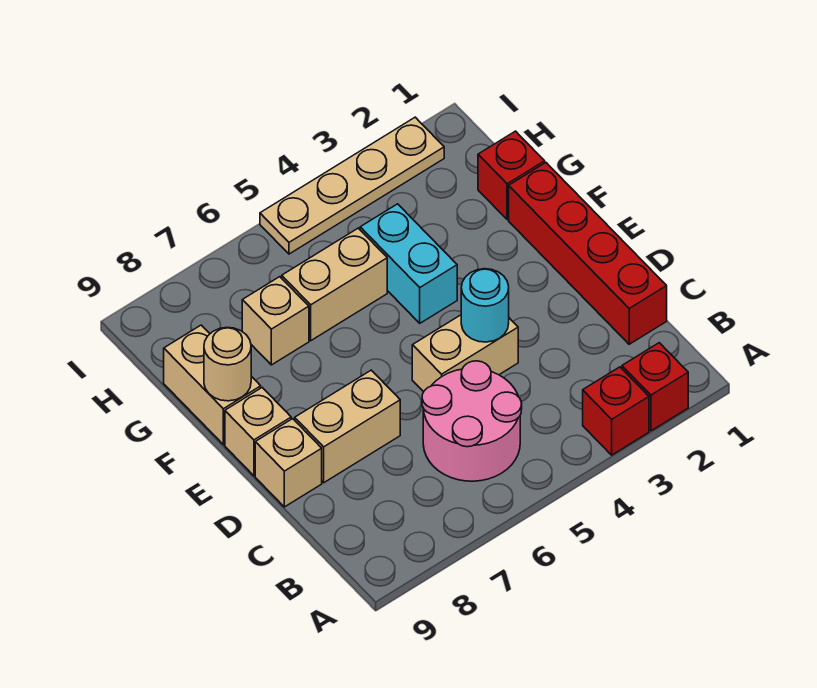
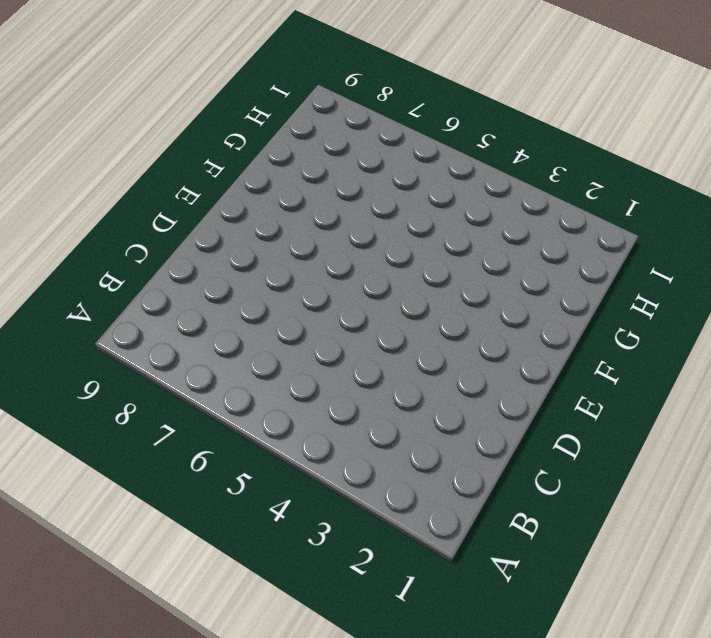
none -> red 1x1 brick [622,343,688,431]
none -> red 1x1 brick [583,367,649,455]
none -> pink 2x2 round brick [422,361,522,481]

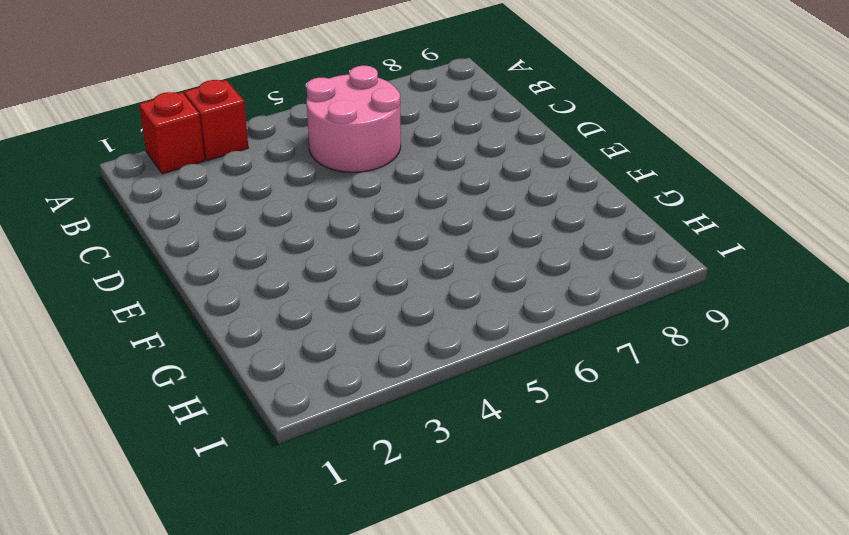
none -> red 1x4 brick [509,163,667,344]
none -> tan 1x2 brick [412,315,518,392]
none -> tan 1x2 brick [295,370,400,483]

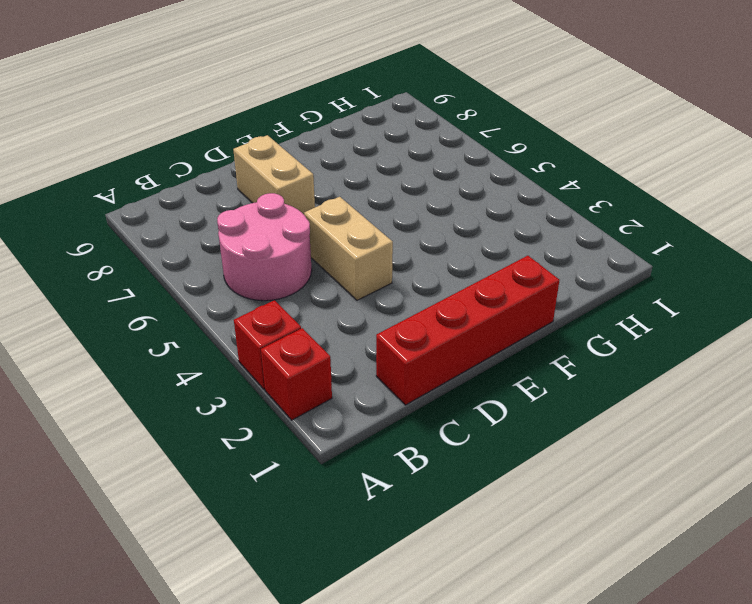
none -> tan 1x1 brick [255,419,322,507]
none -> tan 1x1 brick [225,388,291,476]
none -> cyan 1x2 brick [360,204,457,323]

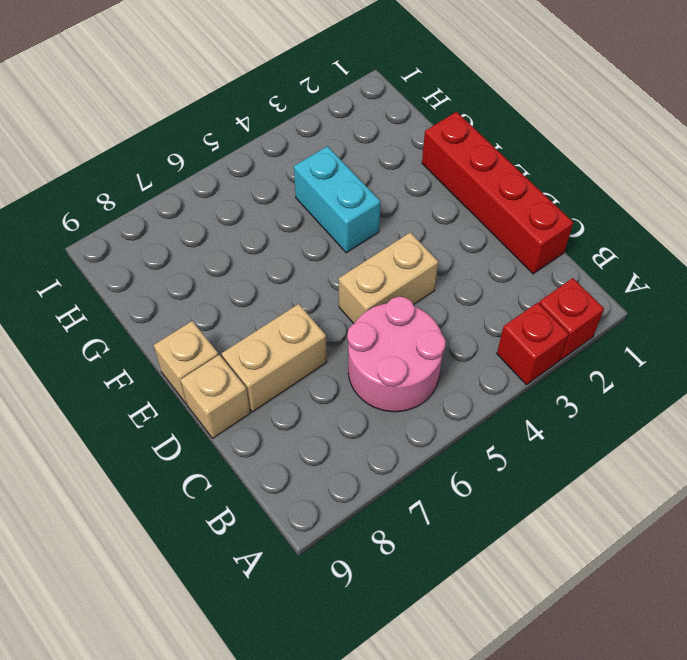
none -> tan 1x2 brick [164,325,261,445]
none -> red 1x1 brick [478,131,545,220]
none -> tan 1x2 brick [282,228,387,341]

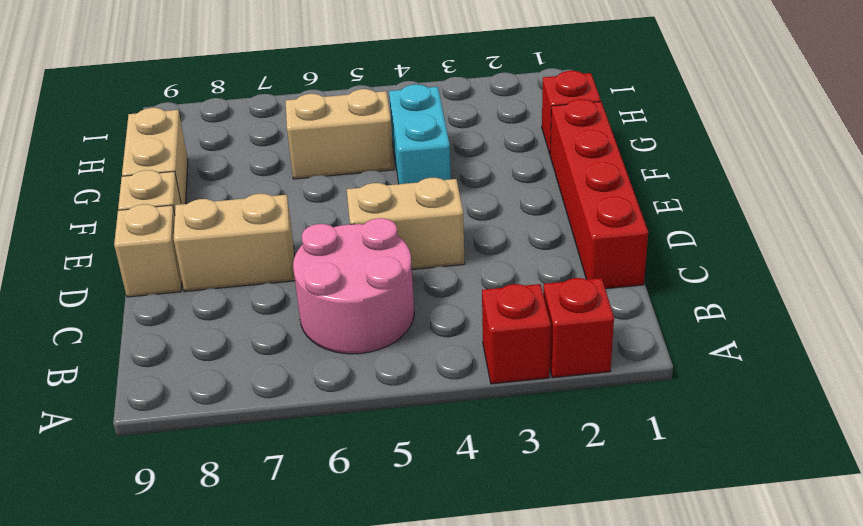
none -> tan 1x1 brick [242,277,309,365]
none -> tan 1x4 plate [260,117,444,254]
none -> cyan 1x1 round brick [461,269,509,342]

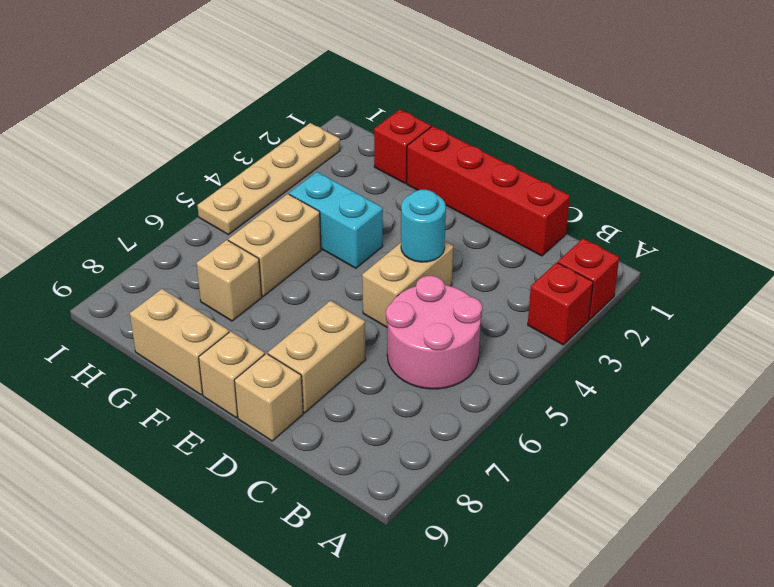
none -> tan 1x1 round brick [204,327,251,401]

